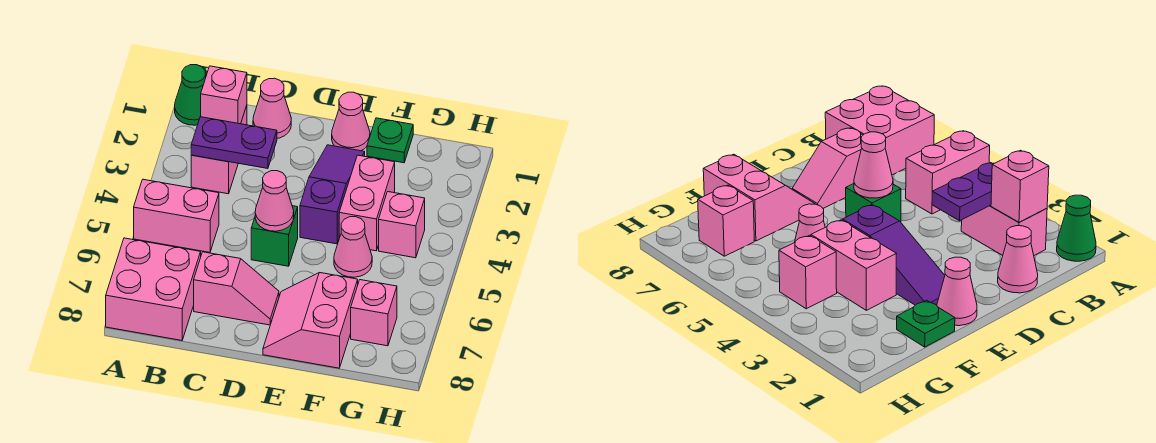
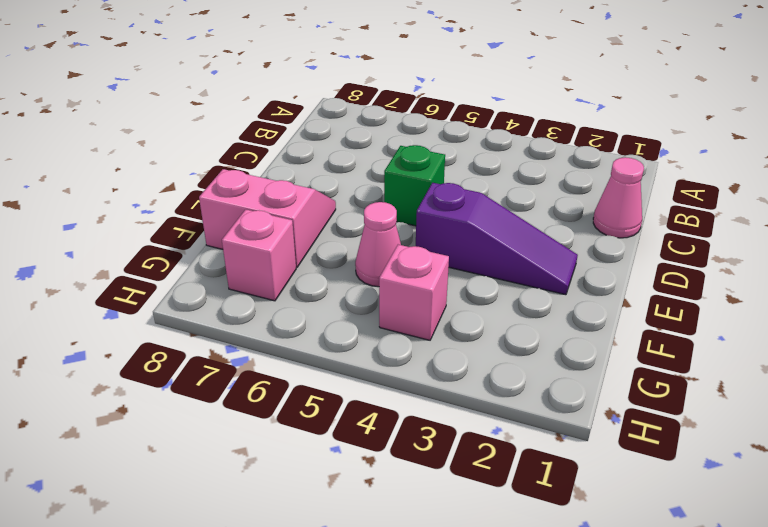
none -> green 1x1 cone [175,65,206,125]
none -> pink 1x2 brick [134,179,219,252]
none -> pink 2x2 brick [106,238,201,341]

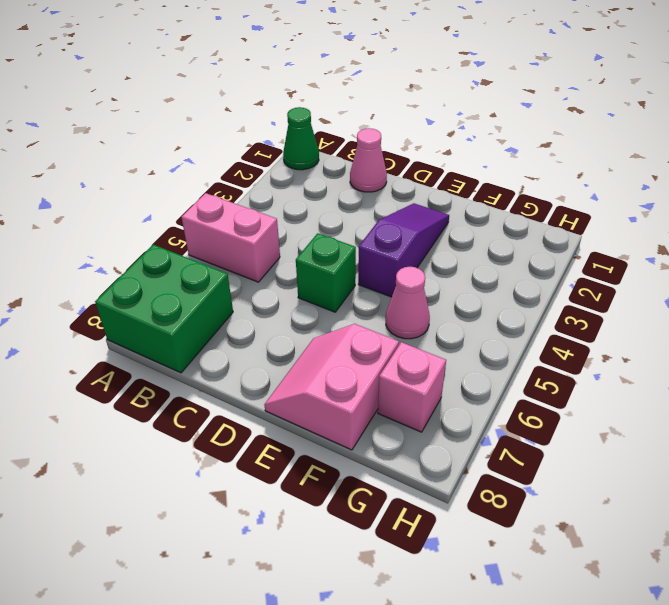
green 2x2 brick [95,245,233,373] -> pink 2x2 brick [106,238,201,341]
none -> pink 1x2 brick [191,105,247,194]
none -> pink 1x2 slope [194,252,279,325]
none -> pink 1x1 cone [332,92,370,151]

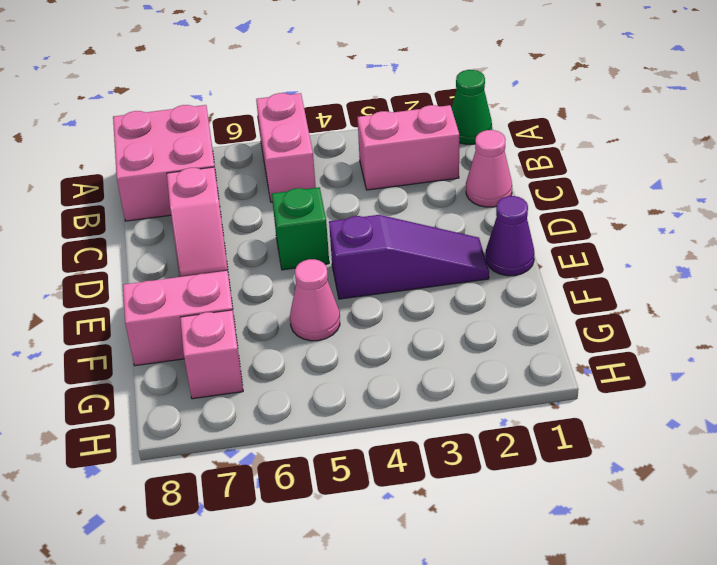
purple 1x1 cone [486,196,535,276] -> pink 1x1 cone [332,92,370,151]
none -> green 1x1 plate [367,118,413,163]
none -> pink 1x2 brick [339,155,395,251]
none -> pink 1x1 brick [379,192,425,258]

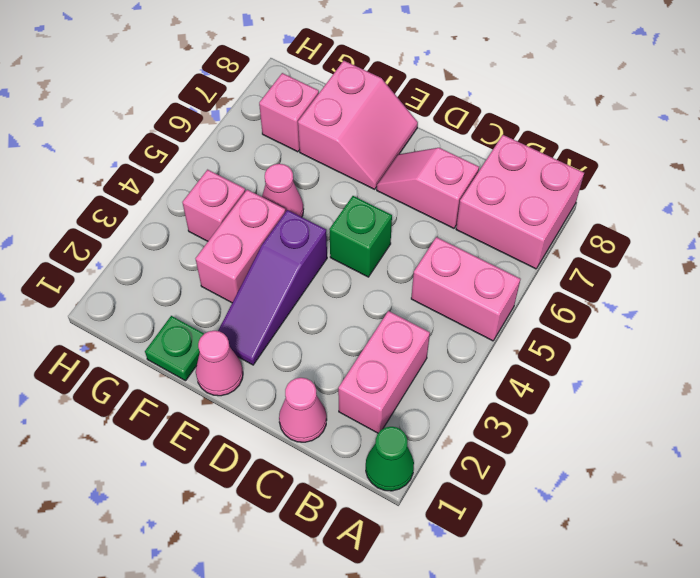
none -> pink 1x1 brick [201,66,247,124]
none -> purple 1x2 plate [191,117,277,169]
none -> pink 1x1 cone [255,171,294,231]

